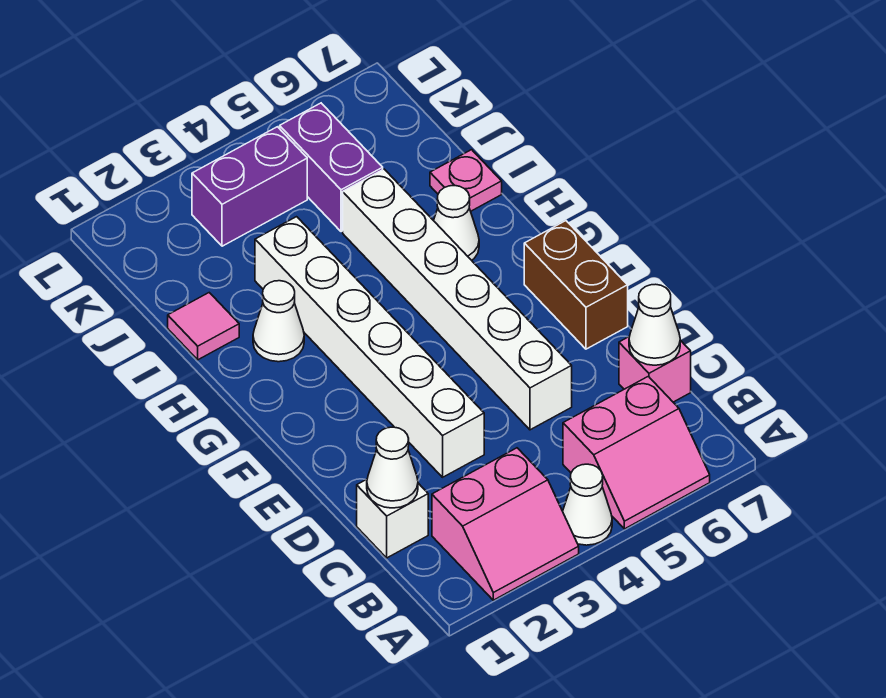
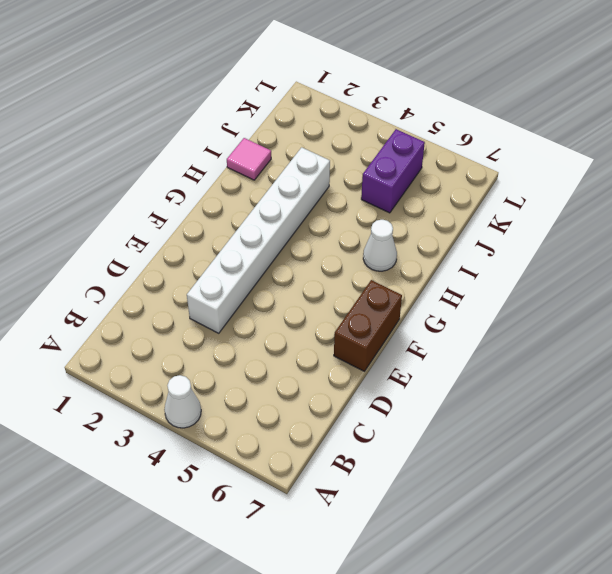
none -> pink 2x2 slope [432,448,579,600]
none -> pink 2x2 slope [563,376,710,529]
none -> white 1x1 brick [357,479,428,558]

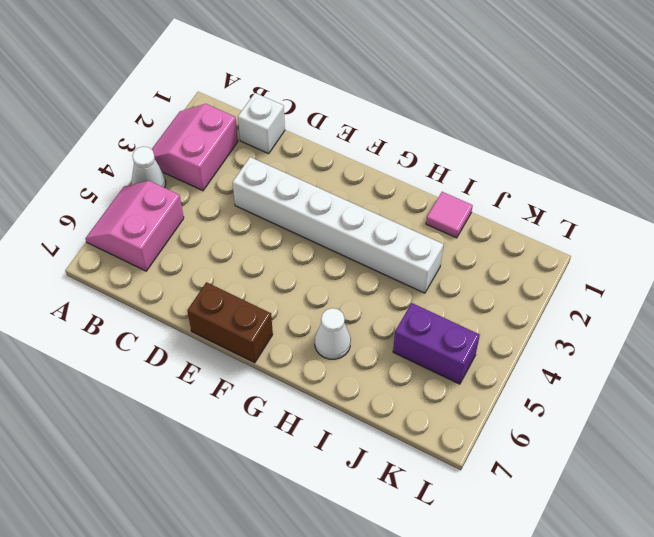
none -> pink 1x1 brick [619,336,691,402]
none -> white 1x6 brick [343,169,572,430]
none -> white 1x1 cone [253,281,304,362]

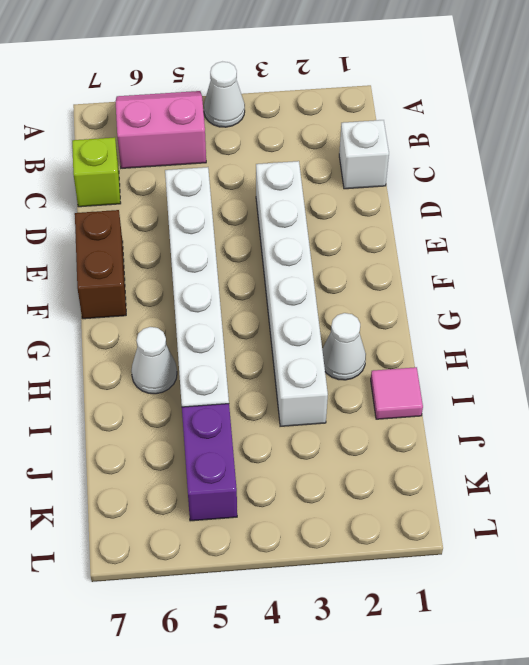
lime 1x1 brick [72,137,121,207] -> pink 1x1 brick [619,336,691,402]
none -> pink 2x2 slope [432,448,579,600]
none -> pink 1x1 plate [430,150,502,211]
none -> purple 1x2 brick [192,127,307,246]

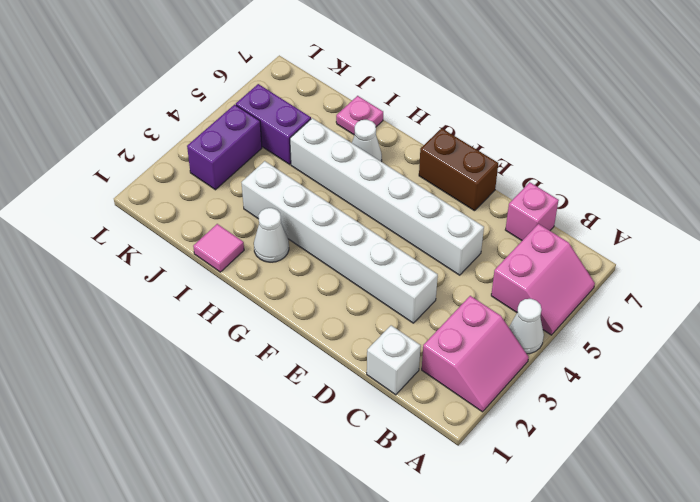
none -> white 1x1 cone [367,427,418,508]
none -> white 1x1 cone [629,284,680,365]

